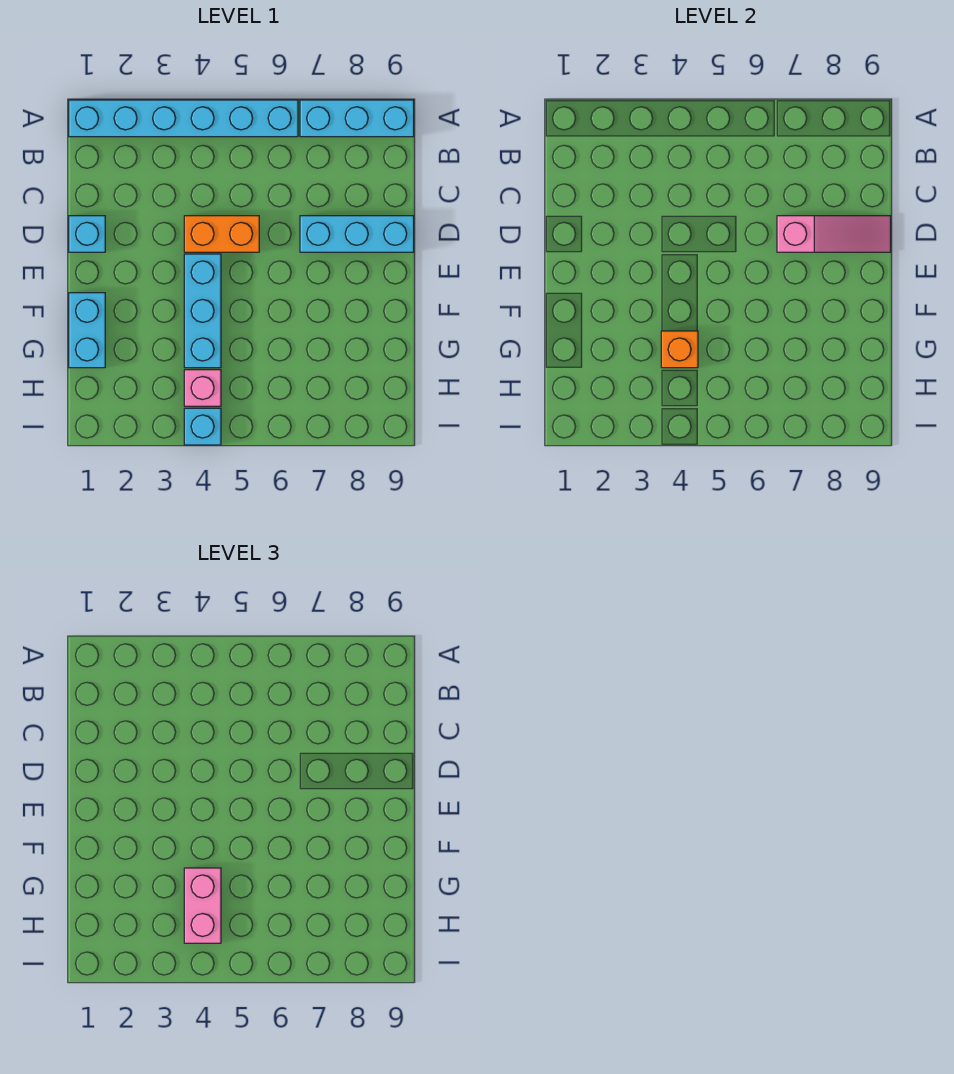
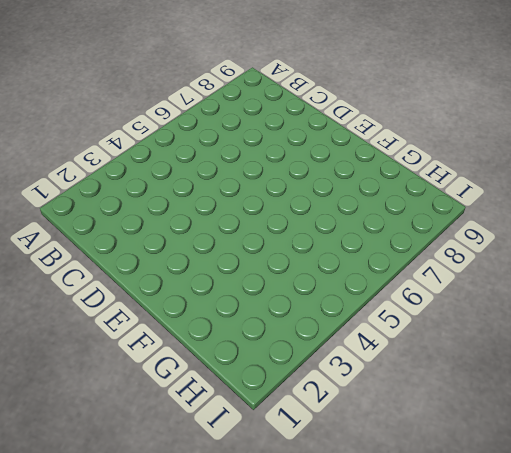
none -> cyan 1x6 brick [69,100,298,137]
none -> cyan 1x3 brick [300,100,414,137]
none -> cyan 1x1 brick [69,216,105,252]

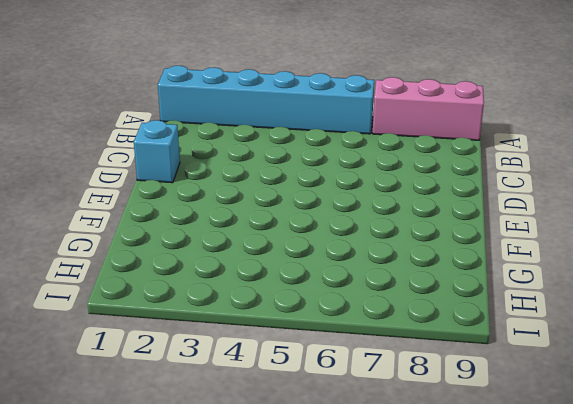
pink 1x3 brick [373,77,484,140] -> cyan 1x3 brick [300,100,414,137]
none -> orange 1x2 brick [184,216,259,252]
none -> cyan 1x3 brick [300,216,414,252]
none -> cyan 1x3 brick [184,254,221,368]

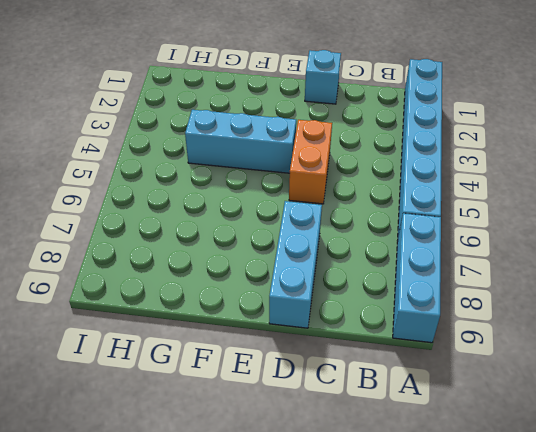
none -> cyan 1x2 brick [69,293,105,368]
none -> pink 1x1 brick [184,370,221,406]
none -> cyan 1x1 brick [184,408,221,445]

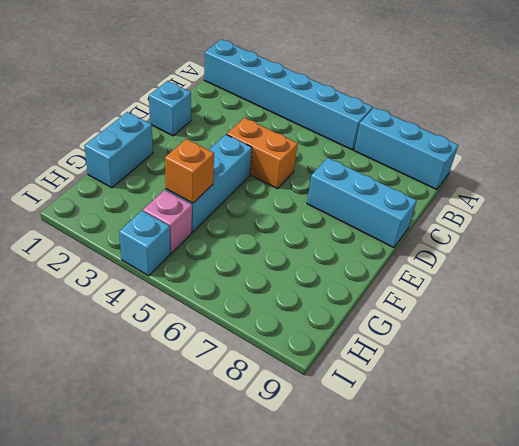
none -> pink 1x3 slope [777,216,891,252]
none -> pink 1x2 brick [184,868,221,943]

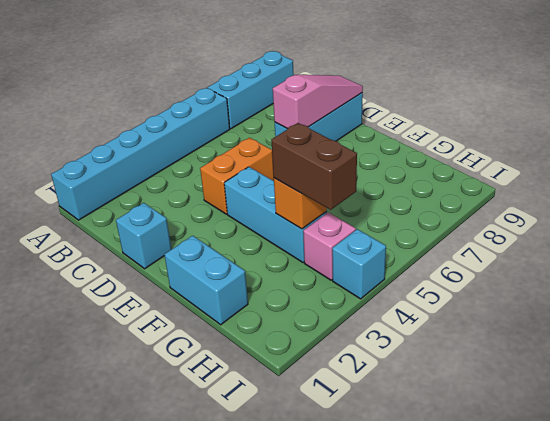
brown 1x2 brick [271,123,357,210] -> pink 1x2 brick [184,868,221,943]

